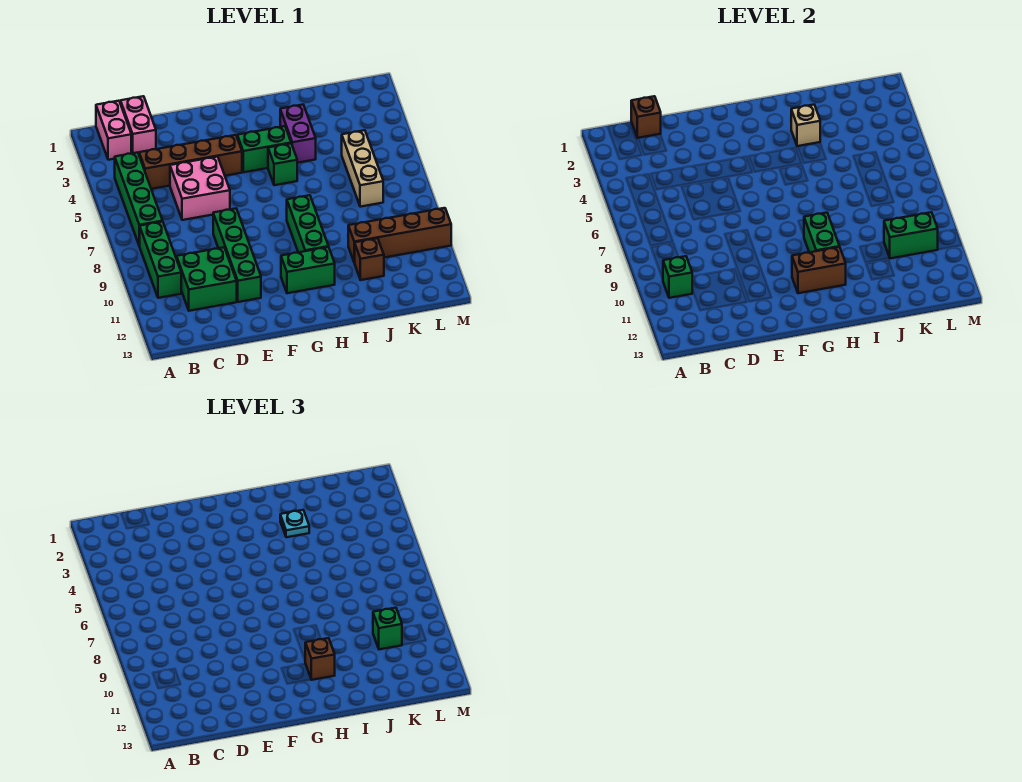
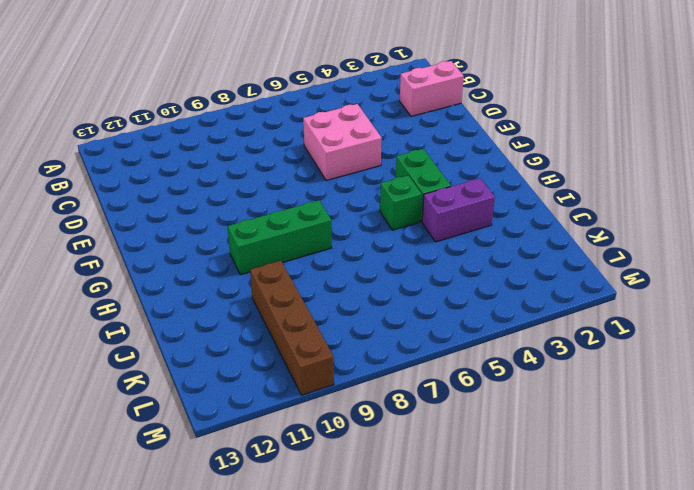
none -> pink 1x2 brick [96,101,131,160]
none -> green 1x4 brick [115,152,163,246]
none -> green 1x3 brick [140,222,181,298]

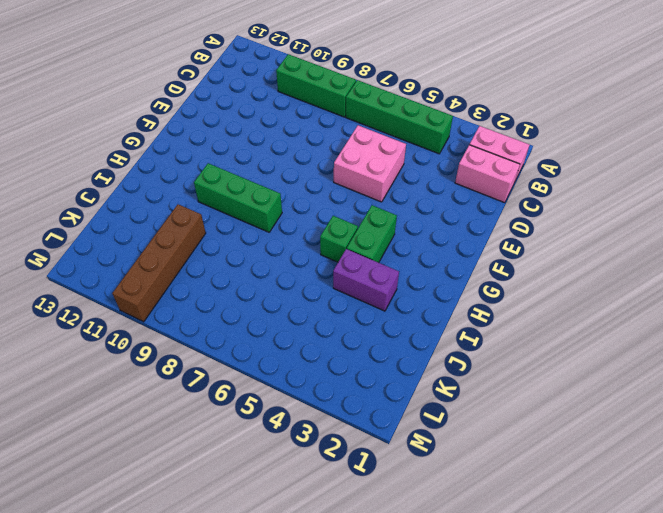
none -> brown 1x4 brick [139,135,242,189]
none -> green 2x2 brick [177,247,237,311]
none -> green 1x4 brick [213,209,261,302]

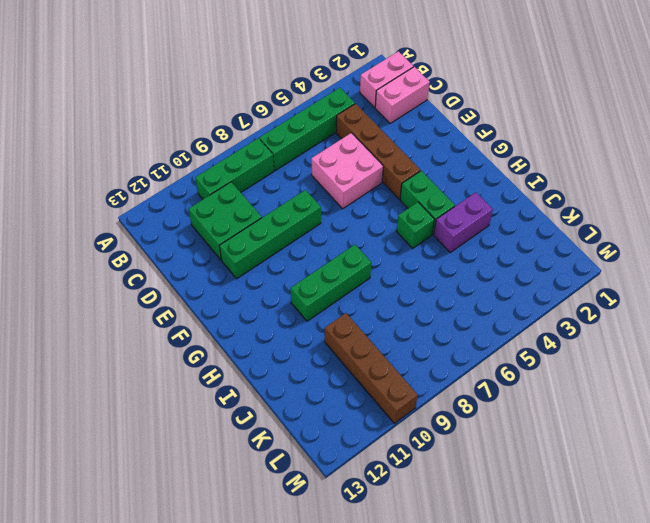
none -> green 1x2 brick [281,247,335,293]
none -> brown 1x1 brick [355,238,384,280]
none -> tan 1x3 brick [342,130,383,207]

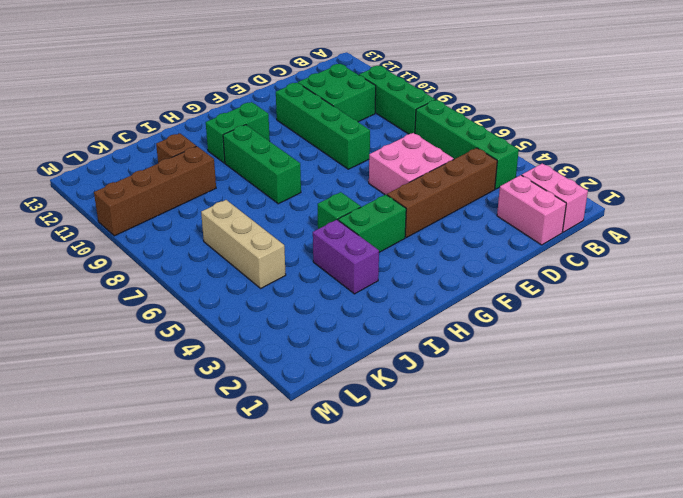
none -> green 1x1 brick [663,256,692,298]
none -> brown 1x1 brick [631,96,661,138]
none -> brown 1x2 brick [792,247,846,293]

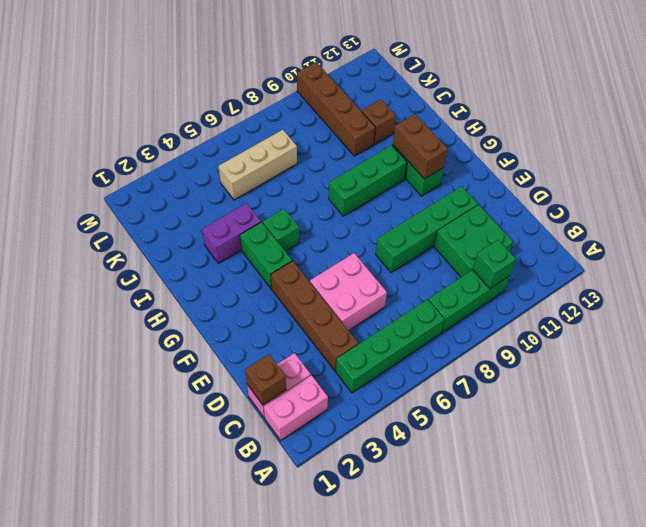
none -> green 1x2 brick [804,213,840,252]
none -> tan 1x1 brick [791,105,820,146]
none -> green 1x2 brick [884,212,938,258]

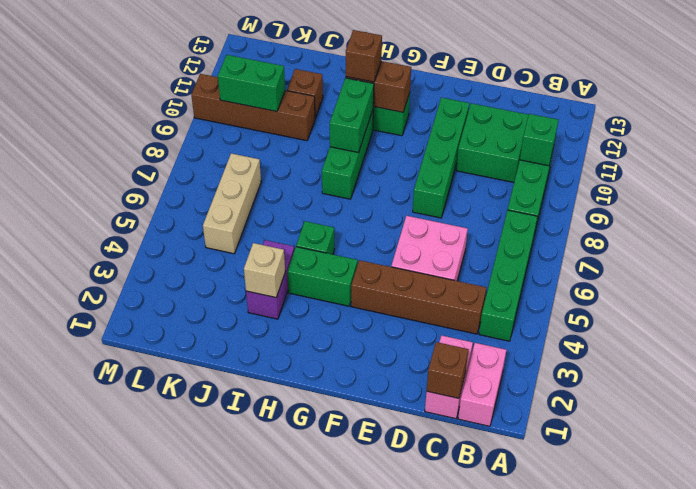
none -> cyan 1x1 plate [280,510,309,537]
none -> green 1x1 brick [373,608,402,649]

